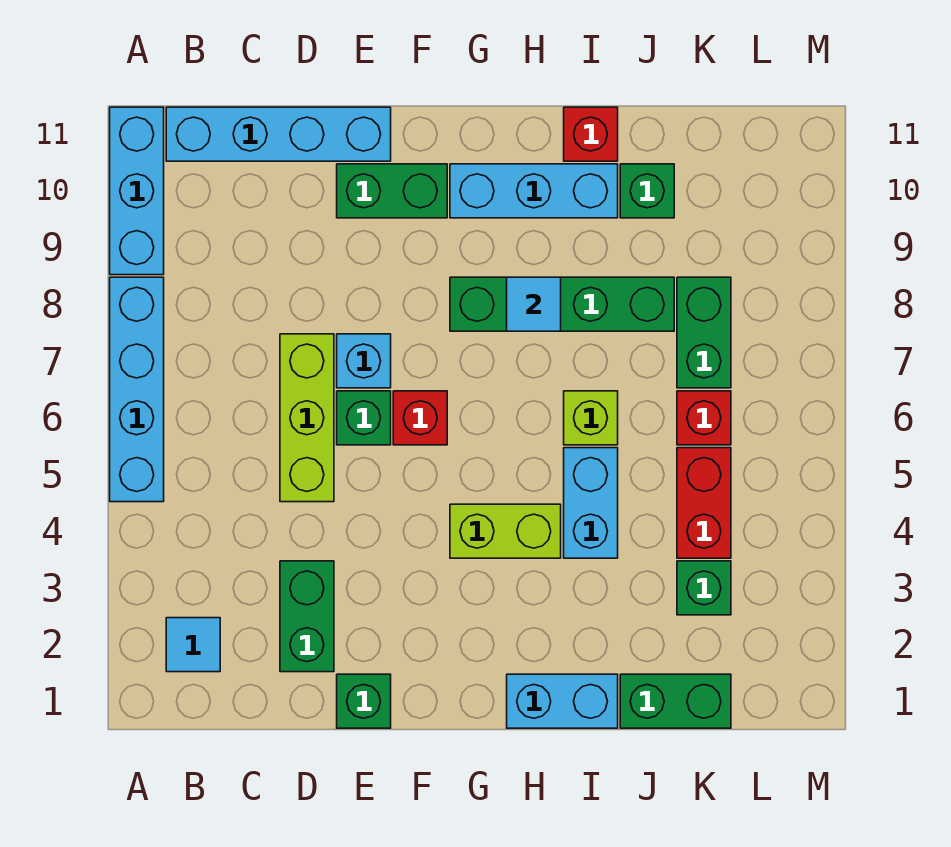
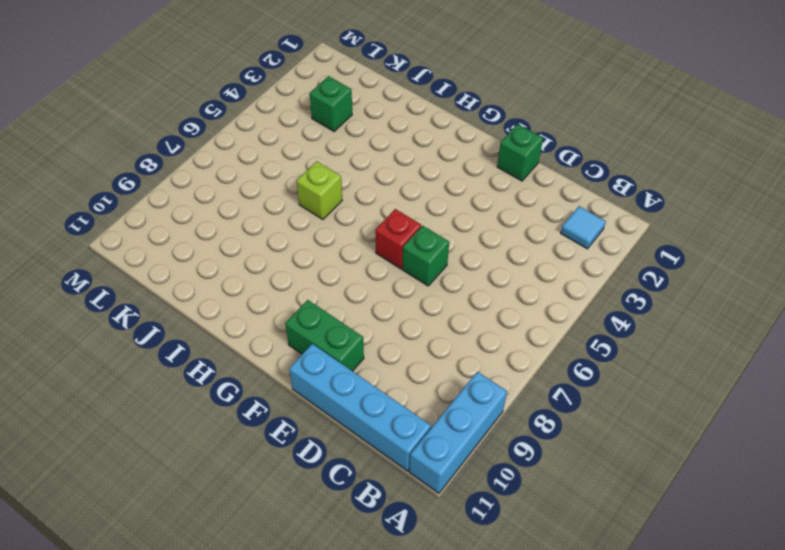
none -> cyan 1x4 brick [110,277,164,502]
none -> green 1x2 brick [280,561,334,672]
none -> lime 1x3 brick [280,334,334,502]

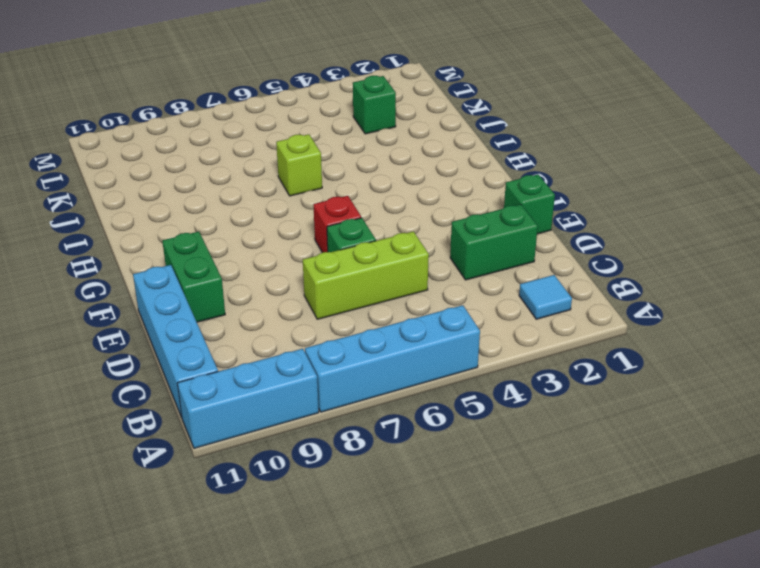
none -> cyan 1x1 brick [337,334,391,388]
none -> lime 1x2 brick [450,504,561,558]
none -> green 1x4 brick [450,277,674,331]

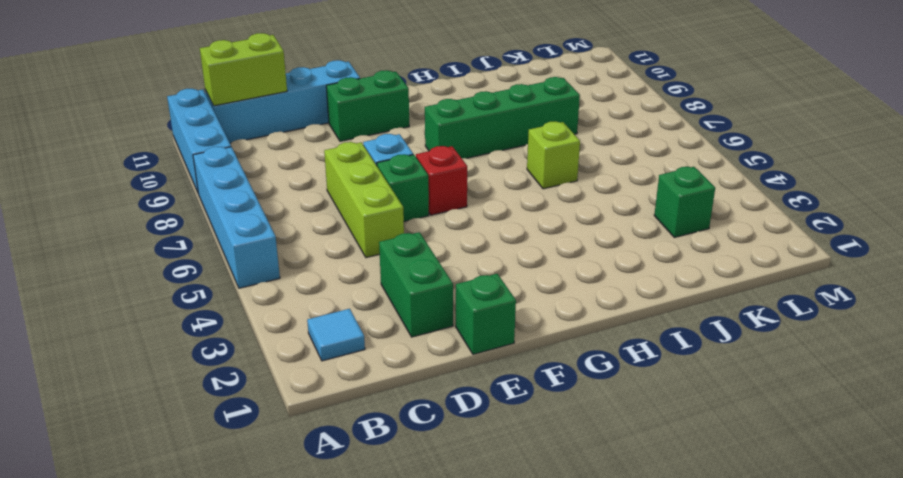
lime 1x2 brick [200,33,287,106] -> lime 1x2 brick moved to [450,504,561,558]
none -> cyan 1x3 brick [450,164,618,218]
none -> cyan 1x2 brick [507,674,618,728]
none -> cyan 1x2 brick [564,448,618,558]

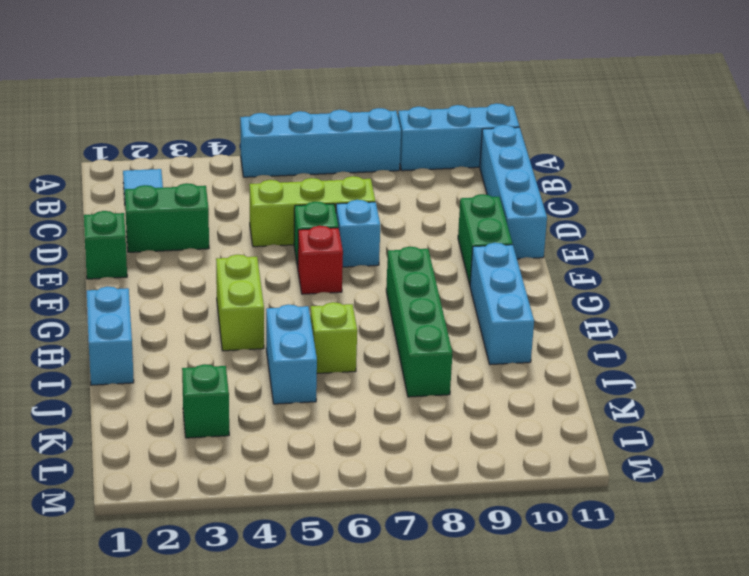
cyan 1x2 brick [266,305,317,404] -> cyan 1x2 brick turned to [564,448,618,558]
none -> red 1x1 brick [564,107,618,161]
none -> green 1x2 brick [620,674,731,728]
none -> green 1x1 brick [620,164,674,218]

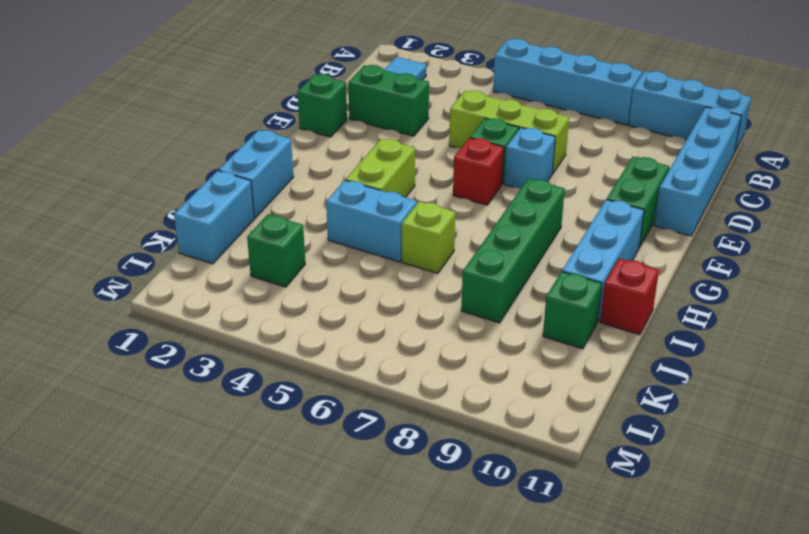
cyan 1x2 brick [174,171,254,264] -> green 1x2 brick [620,674,731,728]
none -> red 1x2 brick [677,448,731,558]
none -> red 1x1 brick [677,391,731,445]
none -> green 1x2 brick [677,277,731,388]

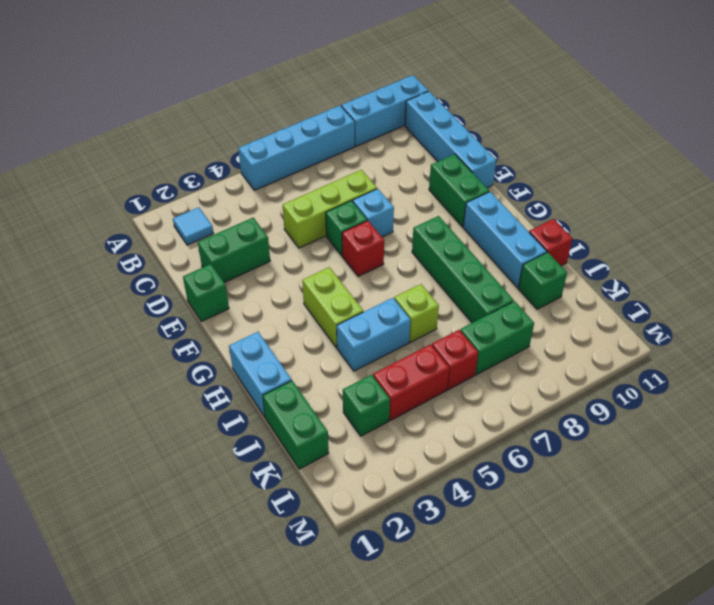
none -> cyan 1x1 tile [507,277,561,331]

